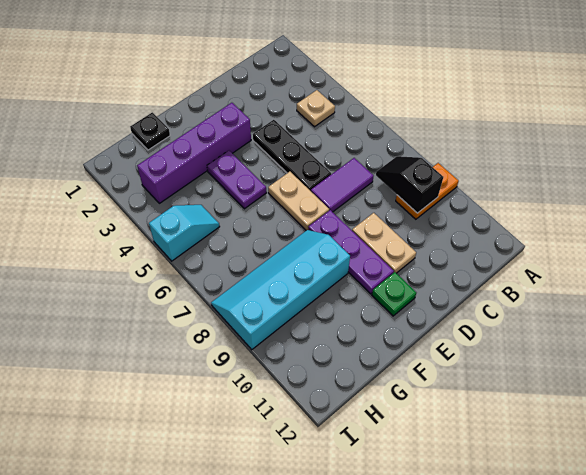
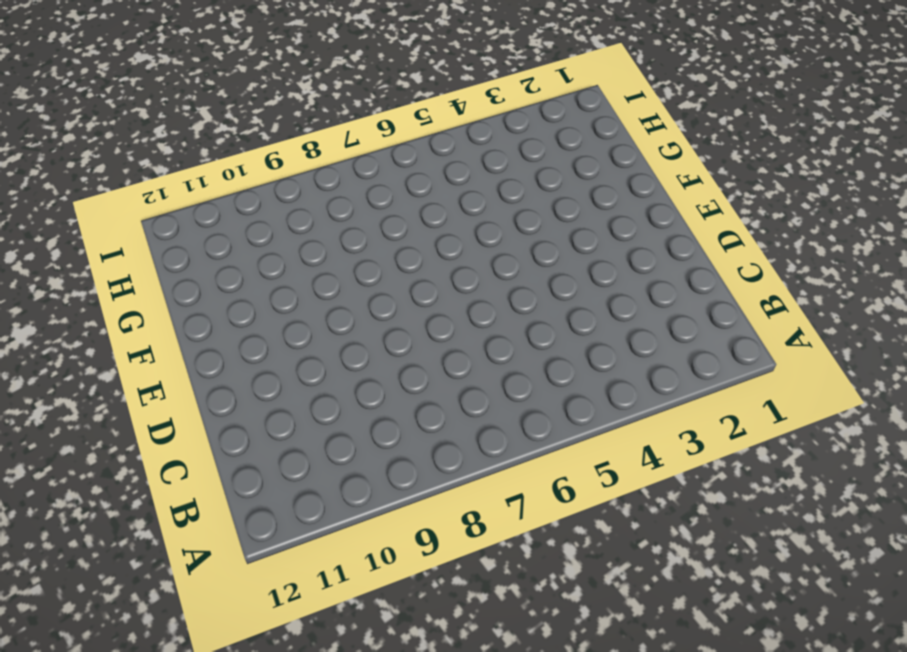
none -> orange 1x2 plate [396,163,459,219]
none -> tan 1x1 plate [297,90,335,127]
none -> purple 1x2 tile [311,158,374,212]

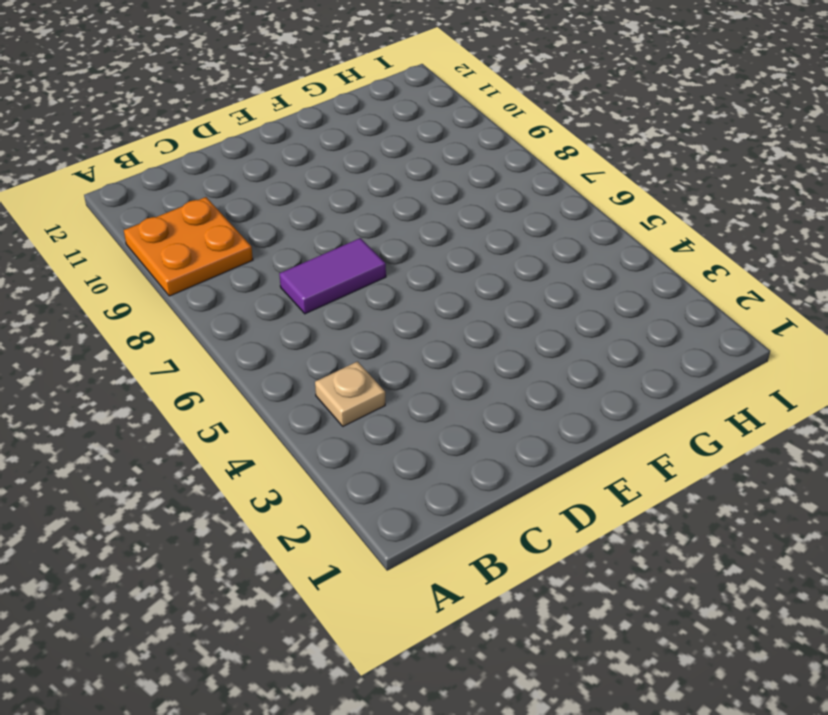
orange 2x2 plate [124,197,253,296] -> orange 1x2 plate [396,163,459,219]
none -> black 1x3 plate [253,120,331,191]
none -> tan 1x2 plate [352,213,416,273]
none -> purple 1x4 brick [137,103,251,203]

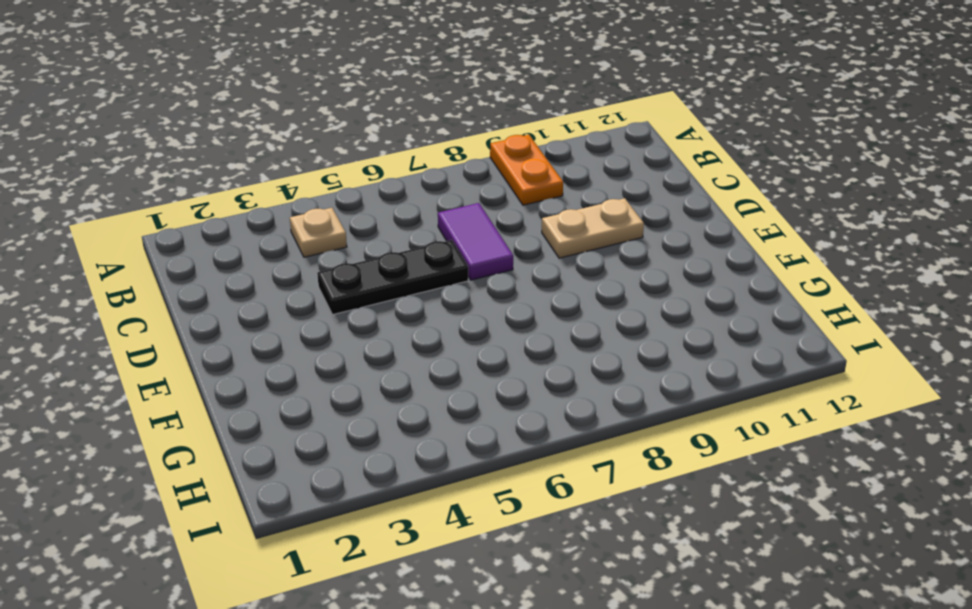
none -> purple 1x4 brick [137,103,251,203]
none -> tan 1x2 plate [268,172,329,230]
none -> purple 1x3 plate [308,210,394,294]

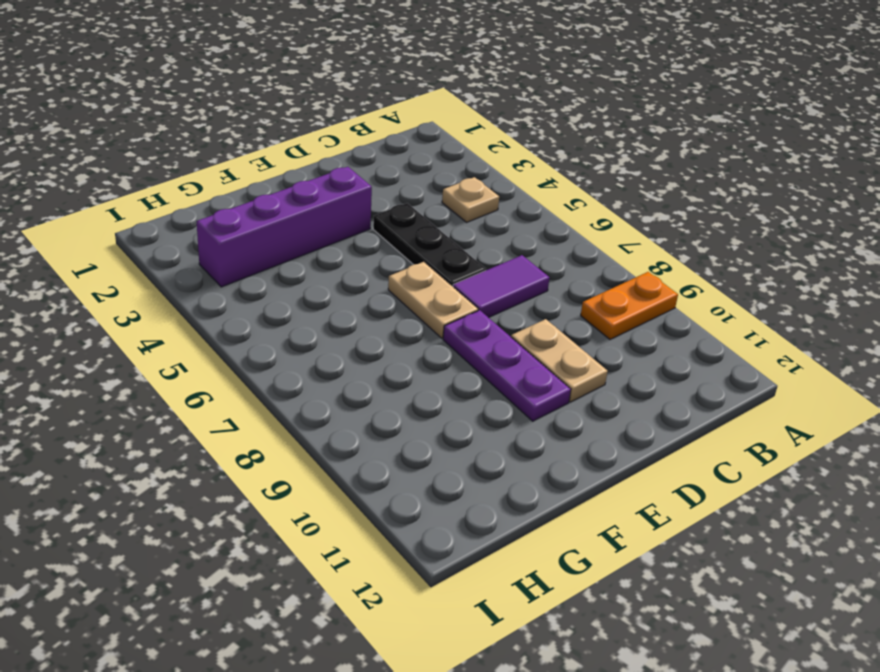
none -> green 1x1 plate [372,272,416,316]
none -> purple 1x2 plate [207,151,266,209]
none -> cyan 2x4 slope [211,230,350,350]

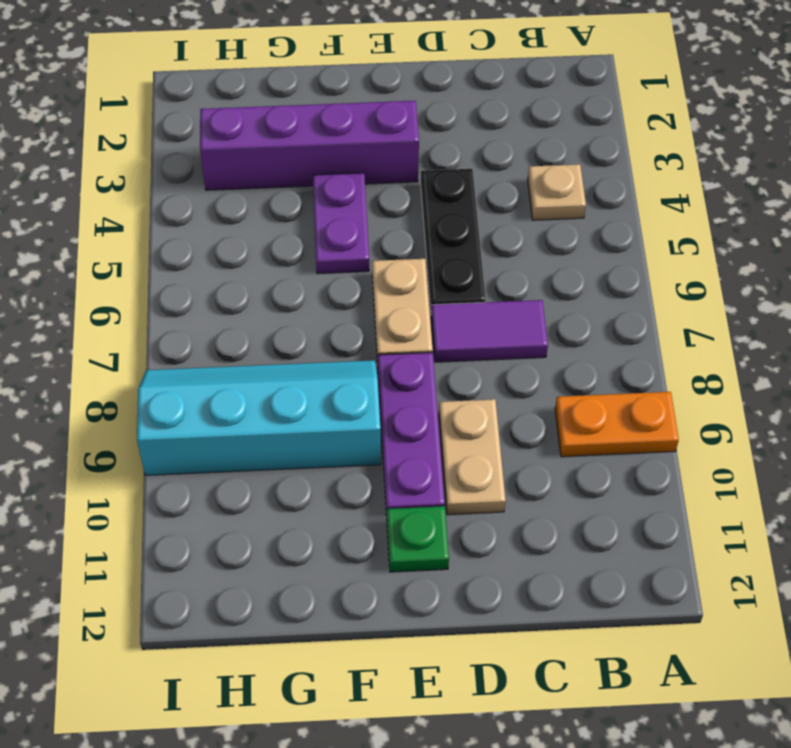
none -> black 1x1 plate [130,112,170,150]
none -> cyan 1x2 slope [149,205,220,261]
none -> black 1x2 slope [376,156,443,213]

